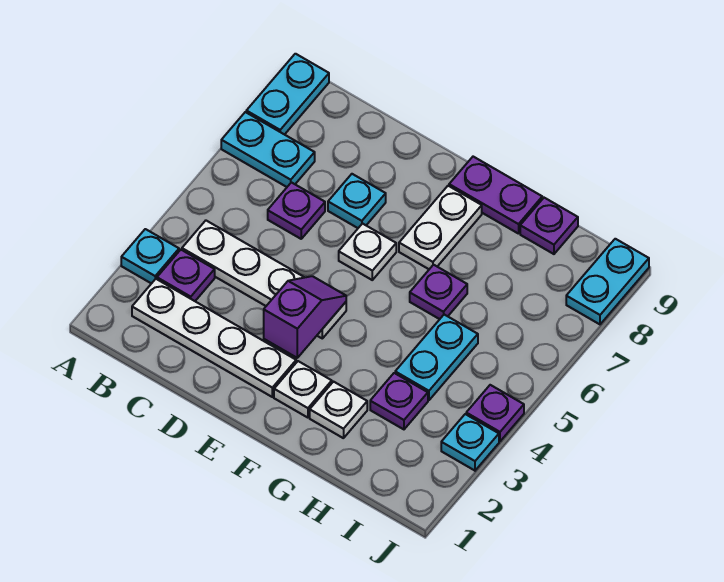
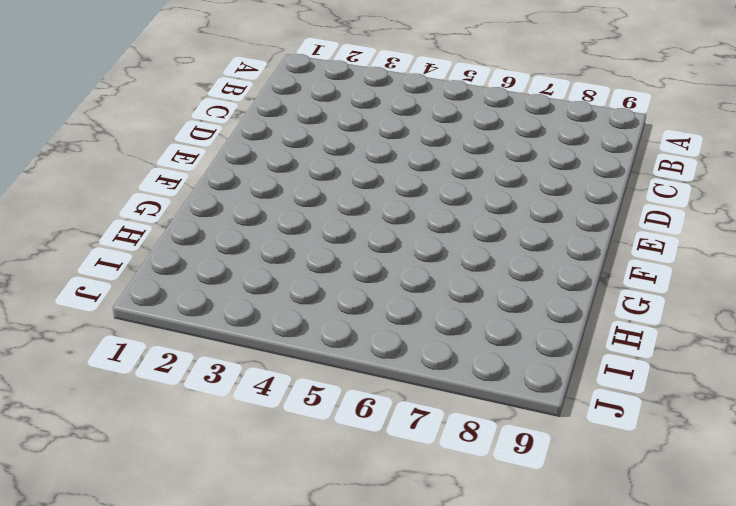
none -> cyan 1x1 plate [121,229,179,284]
none -> cyan 1x2 plate [221,112,315,187]
none -> cyan 1x2 plate [246,54,329,135]

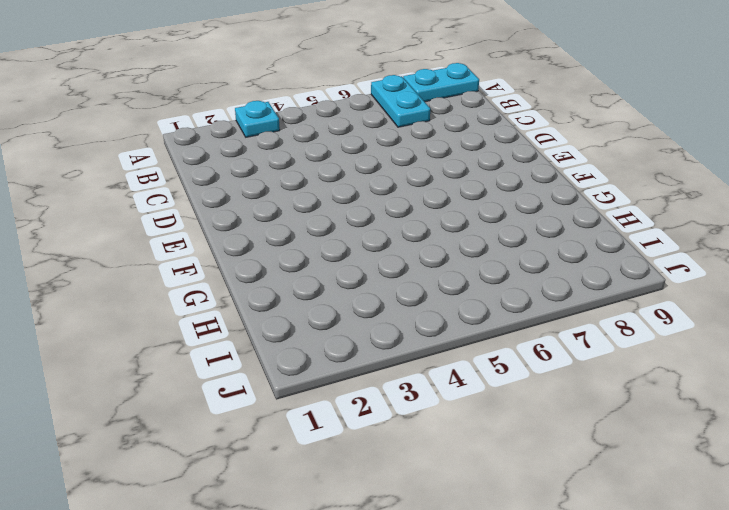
none -> white 1x4 plate [132,279,296,397]
none -> purple 1x1 plate [157,250,215,301]
none -> white 1x4 plate [182,221,346,338]

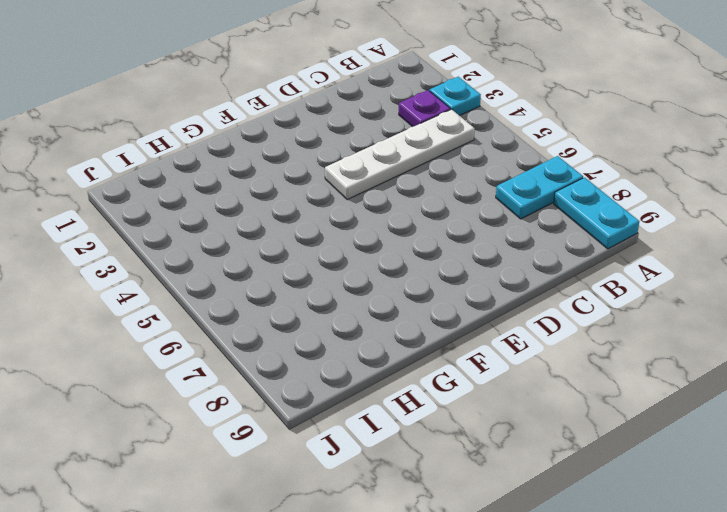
none -> white 1x4 plate [132,279,296,397]
none -> purple 1x1 plate [268,182,325,239]
none -> cyan 1x1 plate [328,174,386,228]

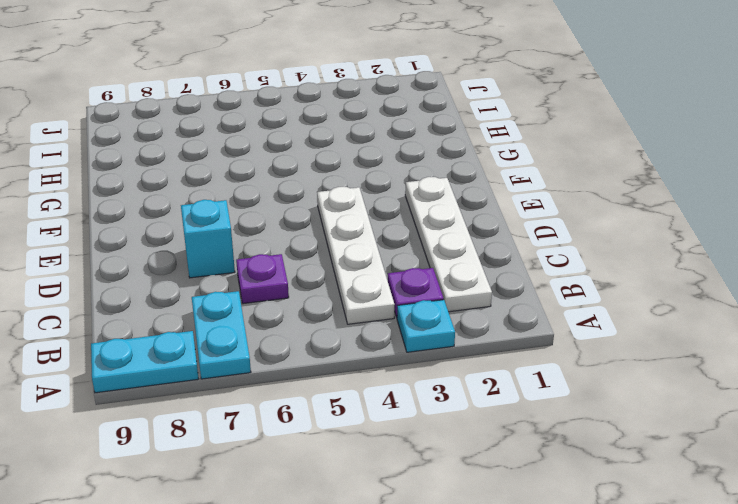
cyan 1x1 brick [181,200,235,278] -> cyan 1x1 plate [328,174,386,228]
none -> white 1x1 plate [339,224,396,280]
none -> white 1x1 plate [274,361,332,418]
none -> white 1x2 plate [399,186,482,269]

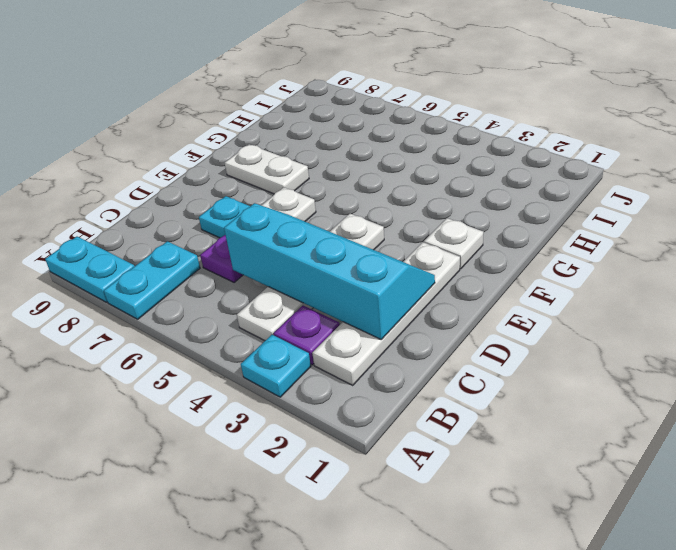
cyan 2x4 slope [224,203,435,340] -> none
none -> purple 1x2 plate [449,157,542,234]
none -> white 1x1 plate [310,382,367,438]
none -> purple 1x1 plate [410,265,467,319]

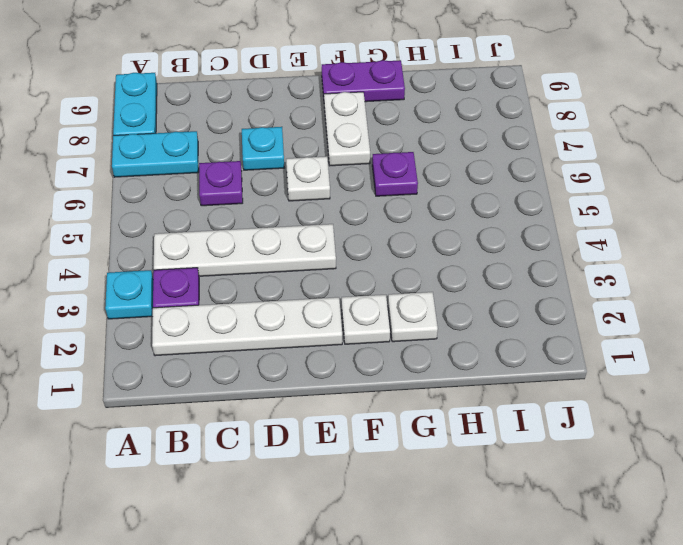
none -> purple 1x1 plate [370,373,428,429]
none -> cyan 1x2 plate [395,315,478,400]
none -> purple 1x1 plate [520,198,578,254]

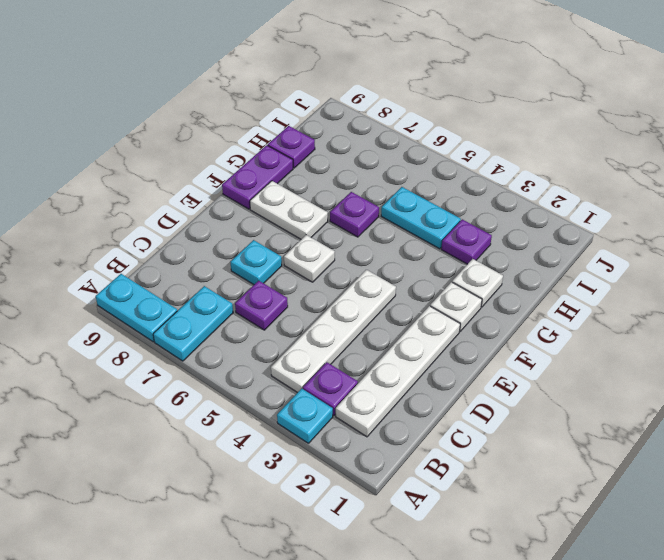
none -> cyan 1x1 plate [441,414,499,471]
none -> purple 1x1 plate [466,385,524,441]
none -> cyan 1x2 plate [566,239,649,324]

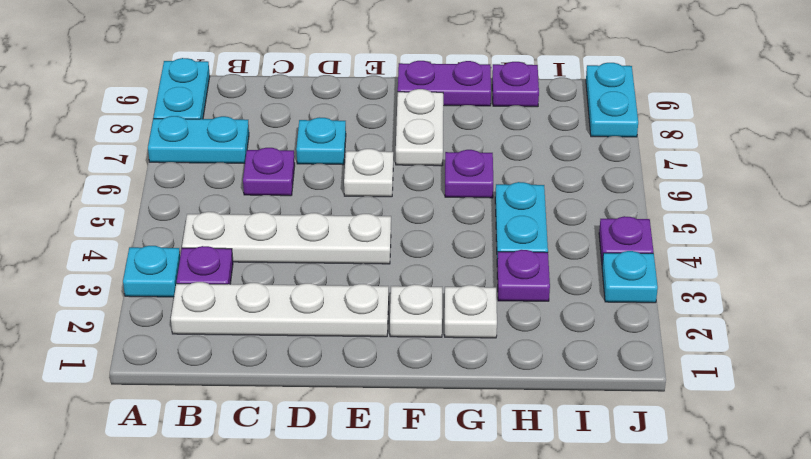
none -> purple 1x2 slope [264,276,346,358]

